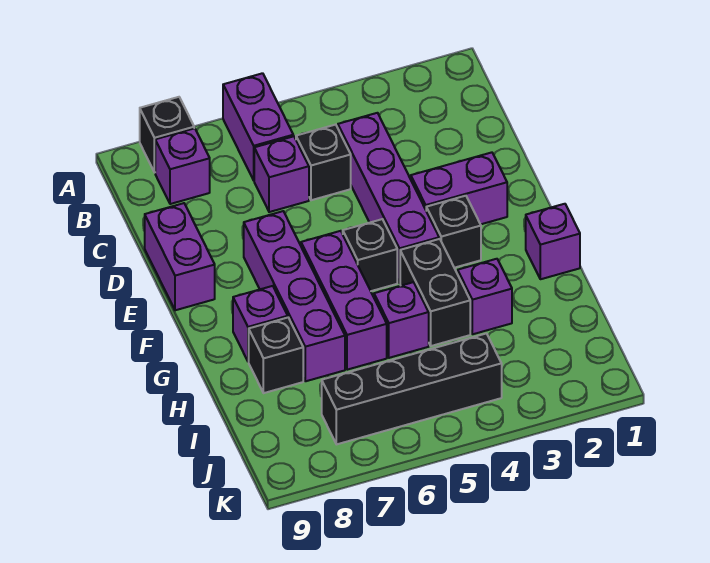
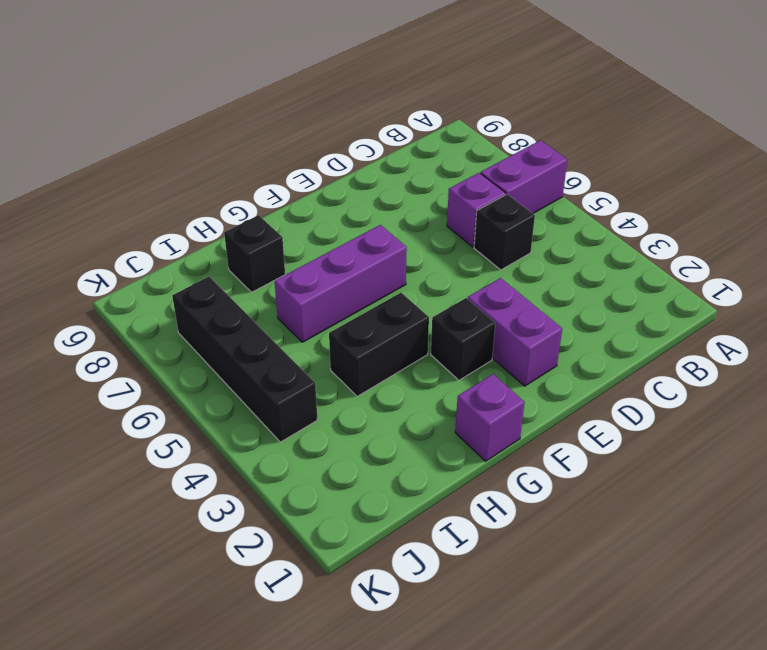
none -> black 1x1 brick [140,97,194,172]
none -> purple 1x1 brick [155,128,210,204]
none -> purple 1x4 brick [338,113,439,283]

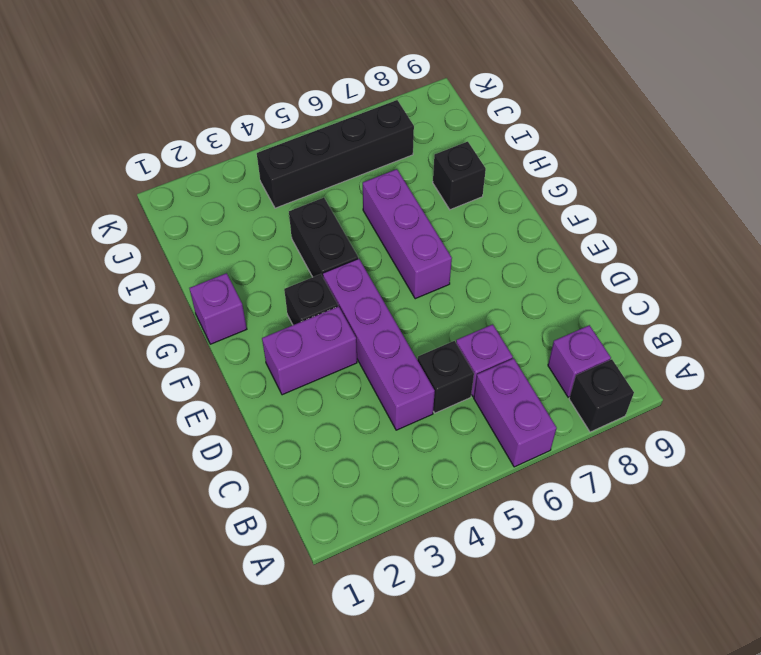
none -> purple 1x2 brick [145,203,215,310]
none -> purple 1x4 brick [244,211,345,381]
none -> black 1x1 brick [342,219,397,291]

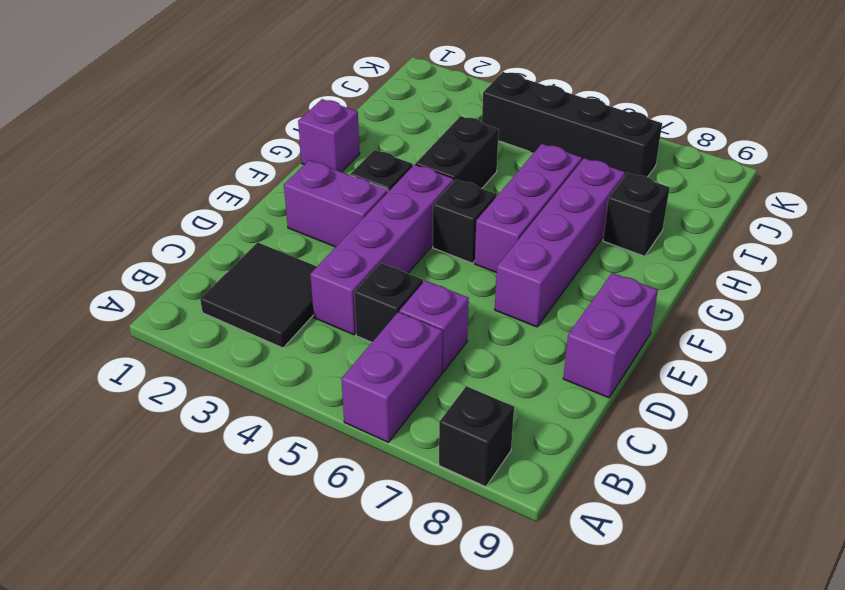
black 2x2 tile [200,242,317,348] -> none
none -> purple 1x1 brick [155,128,210,204]
none -> purple 1x1 brick [233,286,288,362]
none -> purple 1x1 brick [458,259,512,334]

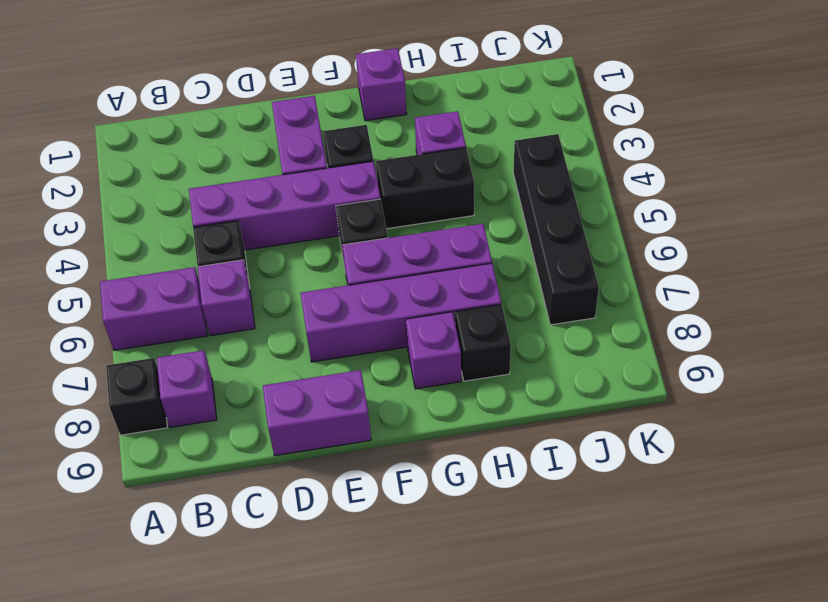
none -> purple 1x1 brick [374,282,429,358]

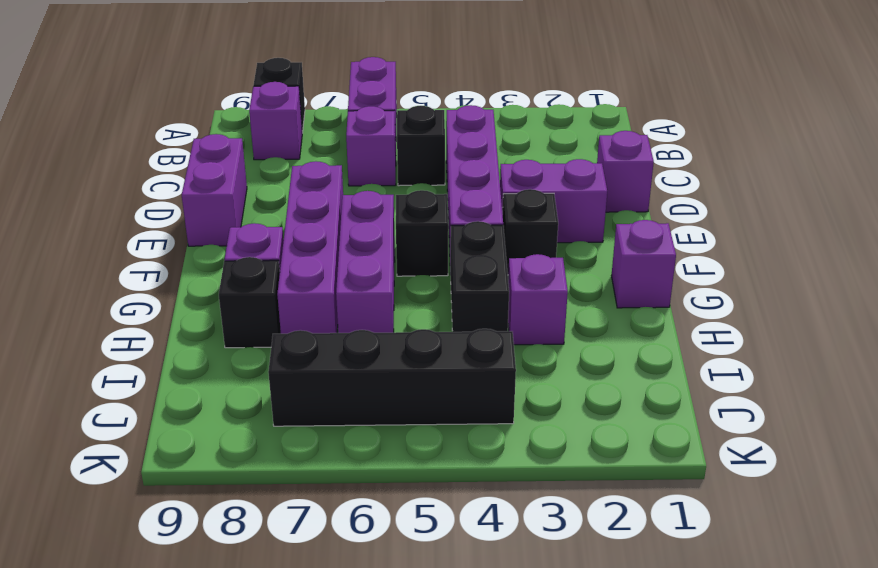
purple 1x1 brick [597,131,654,212] -> purple 1x1 brick moved to [374,282,429,358]

